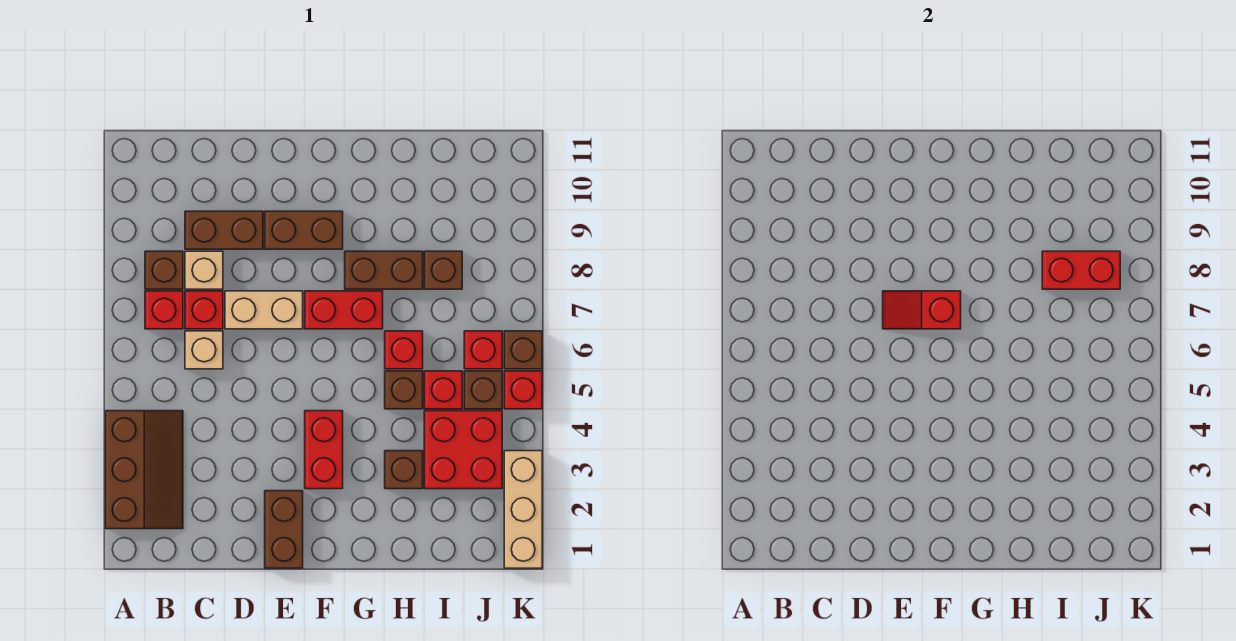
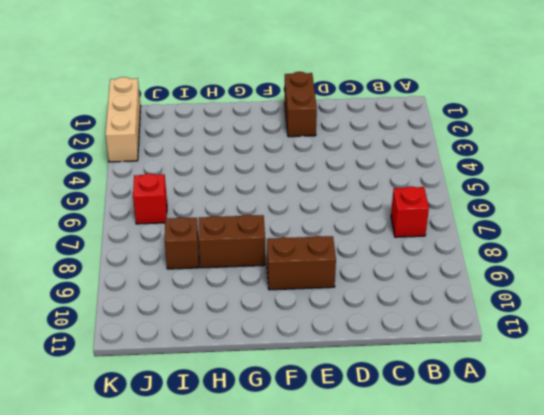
none -> brown 2x3 slope [105,411,183,529]
none -> brown 1x1 brick [145,251,183,289]
none -> tan 1x1 brick [185,331,223,369]

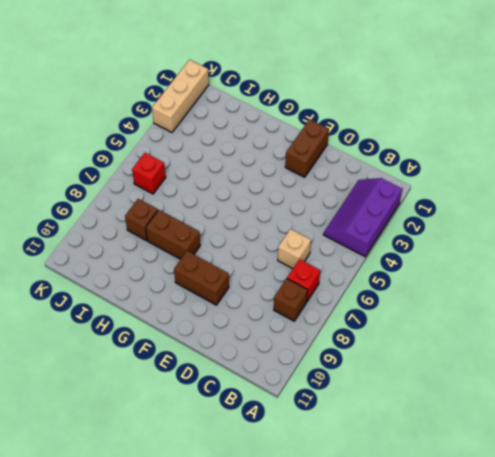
purple 2x3 slope [324,178,402,256] -> brown 2x3 slope [105,411,183,529]
none -> red 1x1 brick [185,291,223,329]
none -> tan 1x1 brick [185,251,223,289]
none -> brown 1x2 brick [185,211,263,249]

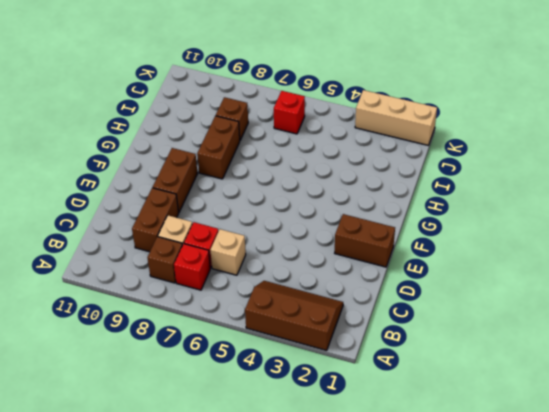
none -> tan 1x2 brick [225,291,303,329]
none -> red 1x2 brick [305,411,343,489]
none -> red 1x2 brick [305,291,383,329]

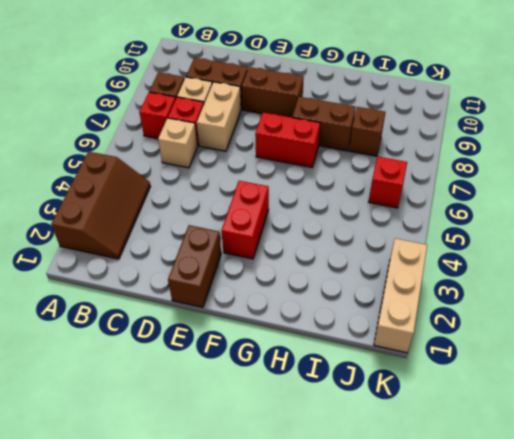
tan 1x2 brick [197,82,241,151] -> tan 1x2 brick turned to [225,291,303,329]
none -> brown 1x1 brick [385,451,423,489]
none -> brown 1x1 brick [385,371,423,409]
none -> red 1x1 brick [385,331,423,369]

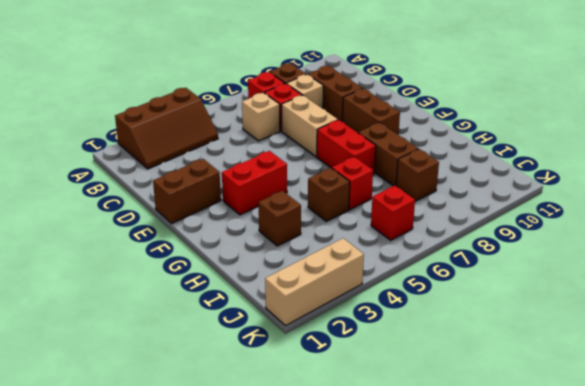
none -> red 2x2 brick [424,411,502,489]
none -> red 1x1 brick [424,371,462,409]
none -> brown 1x1 brick [464,371,502,409]

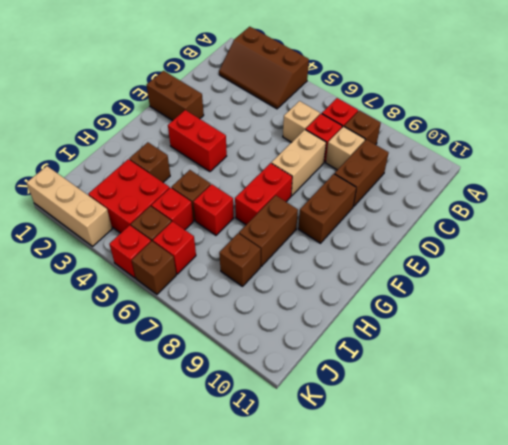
none -> red 1x2 slope [883,291,961,329]
none -> red 1x2 brick [1042,251,1120,289]

